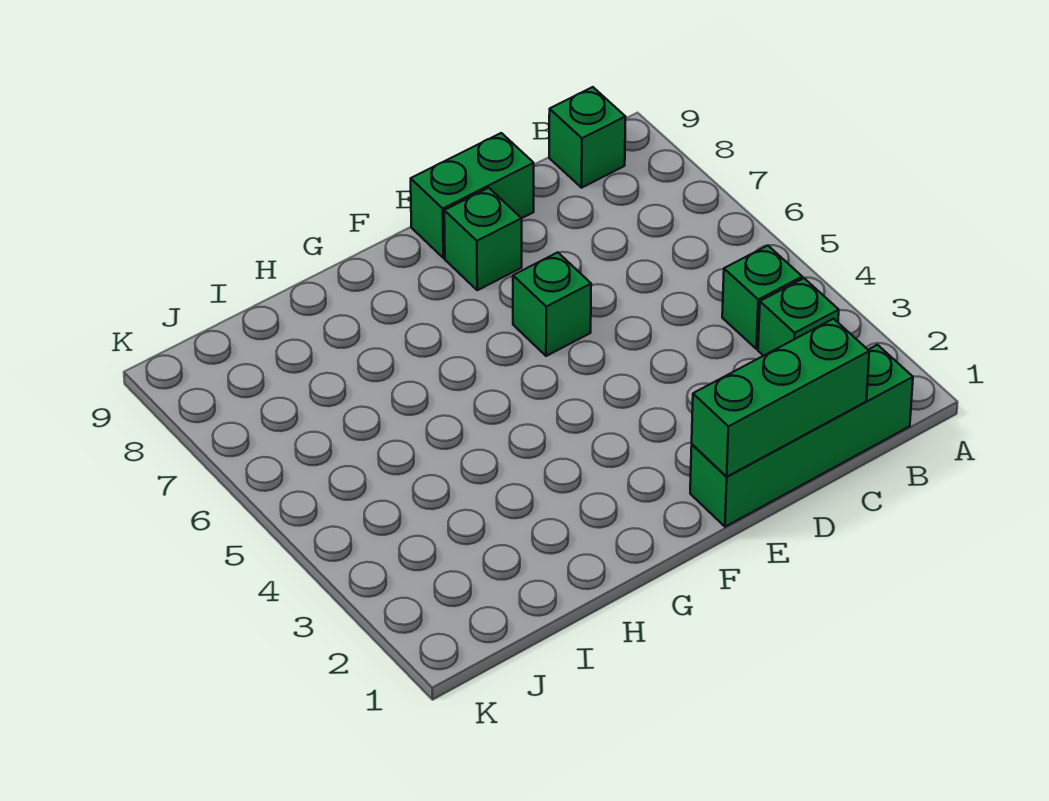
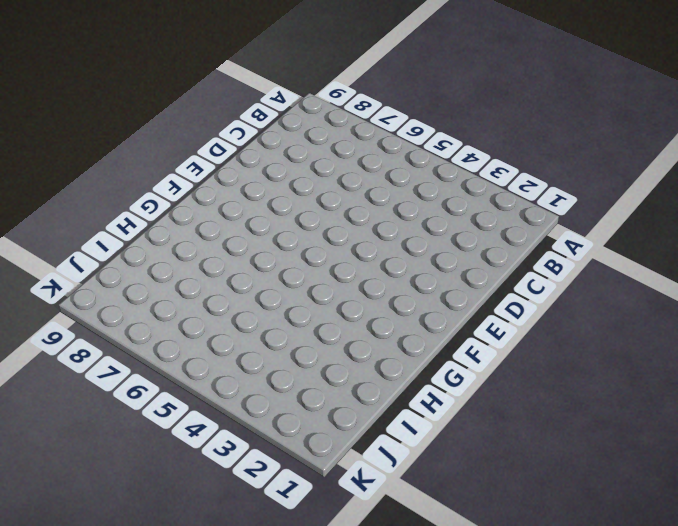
none -> green 1x4 brick [690,345,913,527]
none -> green 1x1 brick [758,278,839,356]

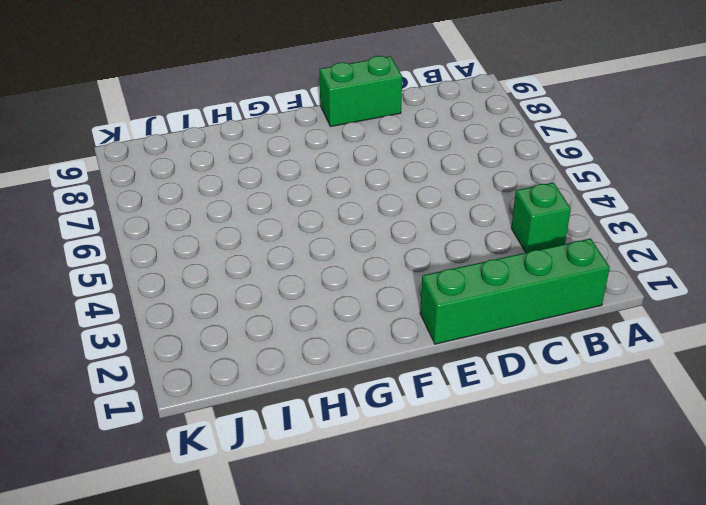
none -> green 1x1 brick [722,246,802,349]
none -> green 1x1 brick [549,87,626,188]

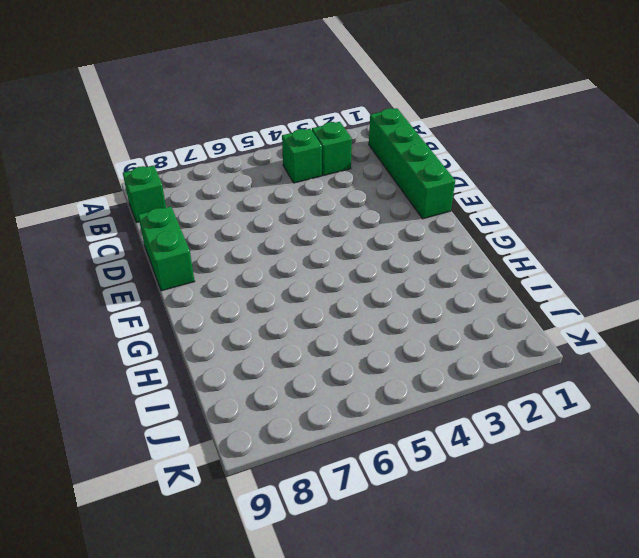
none -> green 1x1 brick [513,252,591,356]
none -> green 1x1 brick [444,188,522,290]

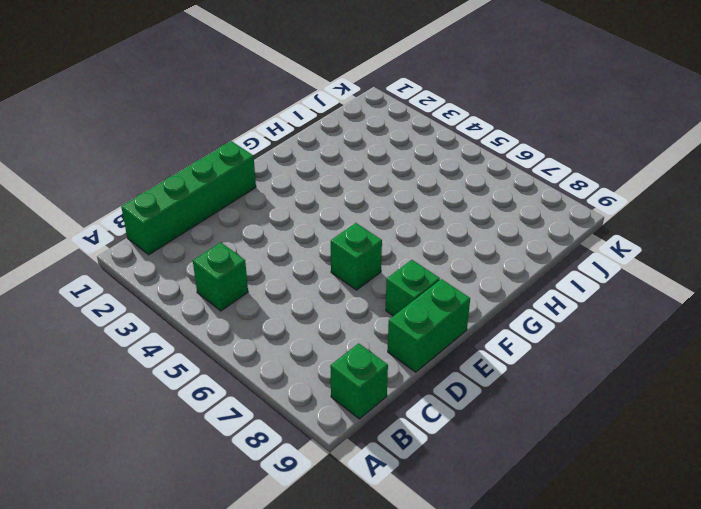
none -> green 1x1 brick [758,278,839,356]
none -> green 1x3 brick [692,319,869,477]

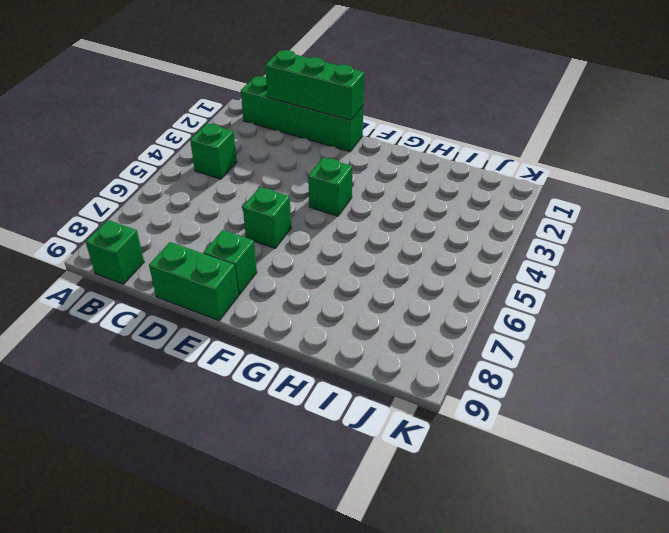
green 1x1 brick [308,157,352,216] -> green 1x1 brick moved to [758,278,839,356]

